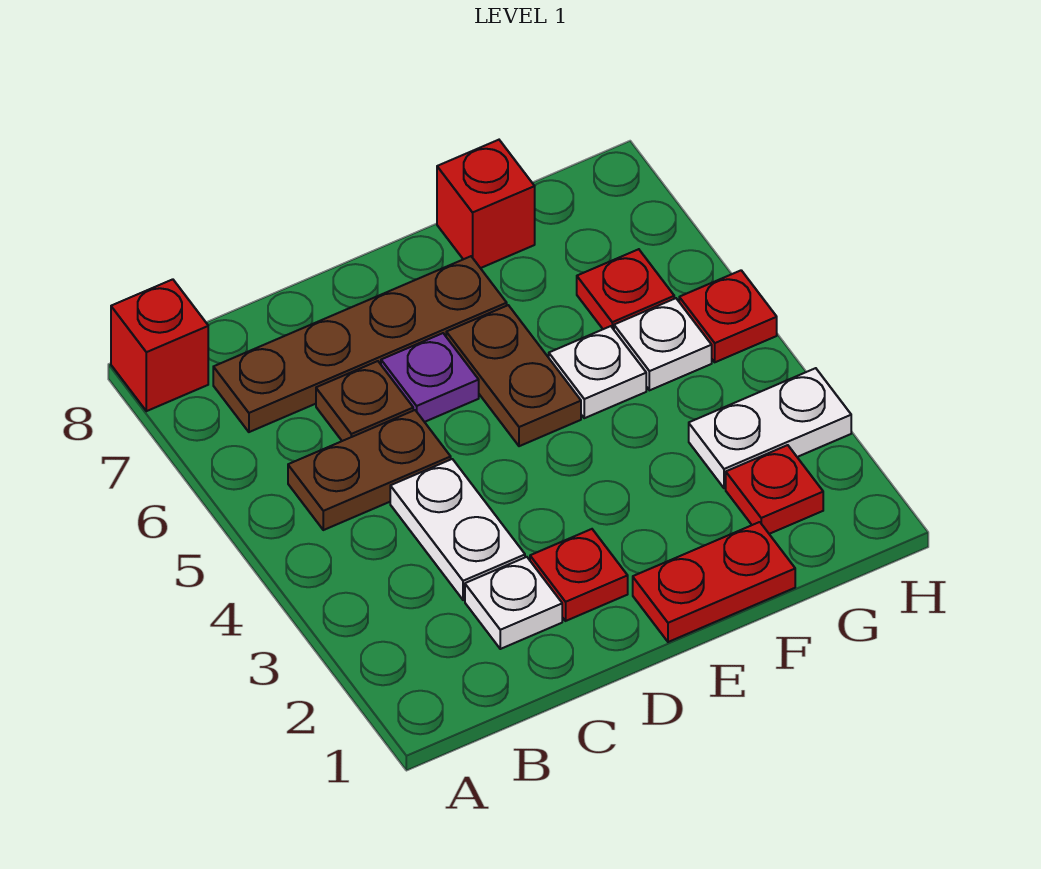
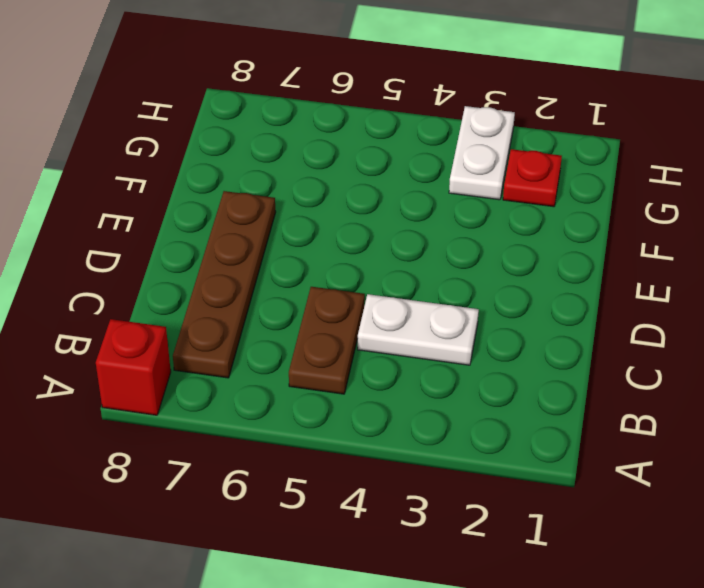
none -> white 1x1 plate [465,557,562,649]
none -> brown 1x1 plate [316,361,413,441]
none -> red 1x1 plate [530,529,628,621]

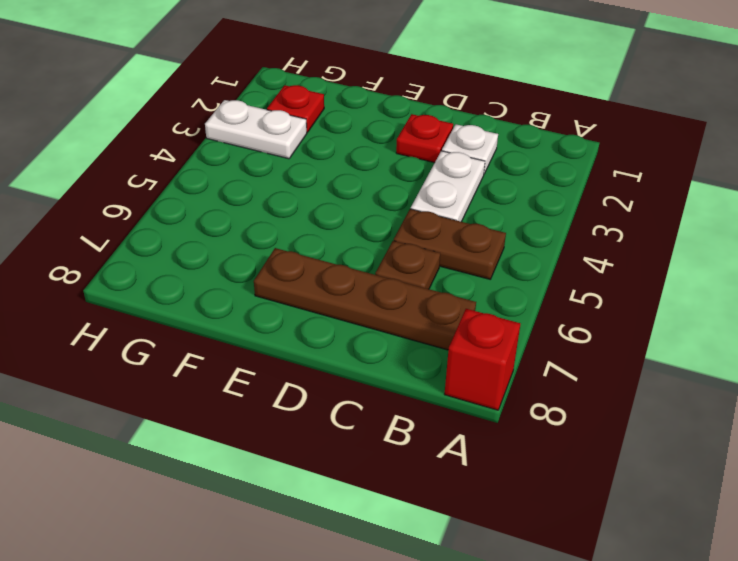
none -> purple 1x1 plate [381,333,479,422]
none -> red 1x2 plate [633,522,795,642]
none -> brown 1x2 plate [446,305,581,446]

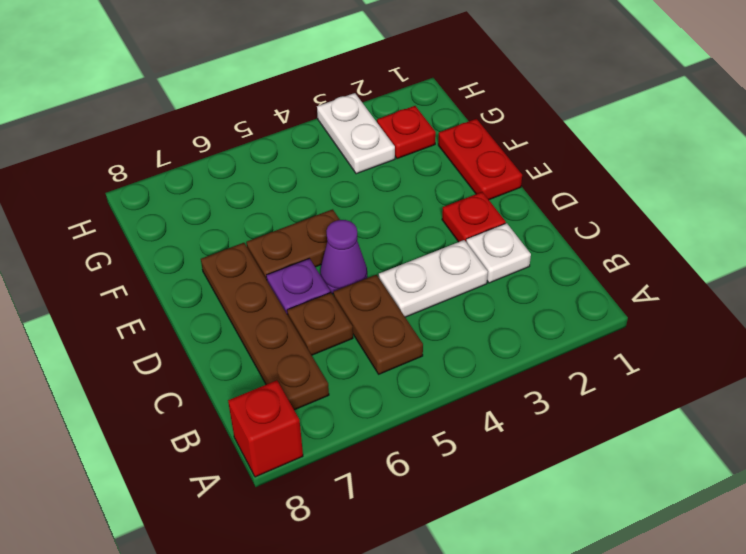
purple 1x1 cone [320,220,367,294] -> none
none -> white 1x1 plate [549,326,646,418]
none -> red 1x1 brick [437,140,535,268]
none -> white 1x1 plate [614,298,712,390]

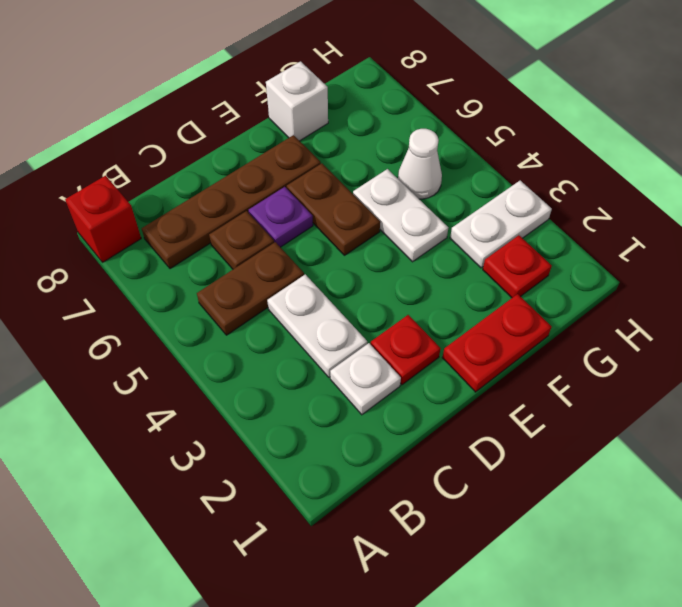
white 1x2 plate [353,169,448,262] -> white 1x1 plate [549,326,646,418]
white 1x1 brick [266,61,328,141] -> red 1x1 brick [437,140,535,268]
white 1x1 cone [398,129,442,199] -> white 1x1 plate [614,298,712,390]
none -> red 1x1 plate [577,249,674,329]
none -> red 1x1 plate [679,270,777,362]

